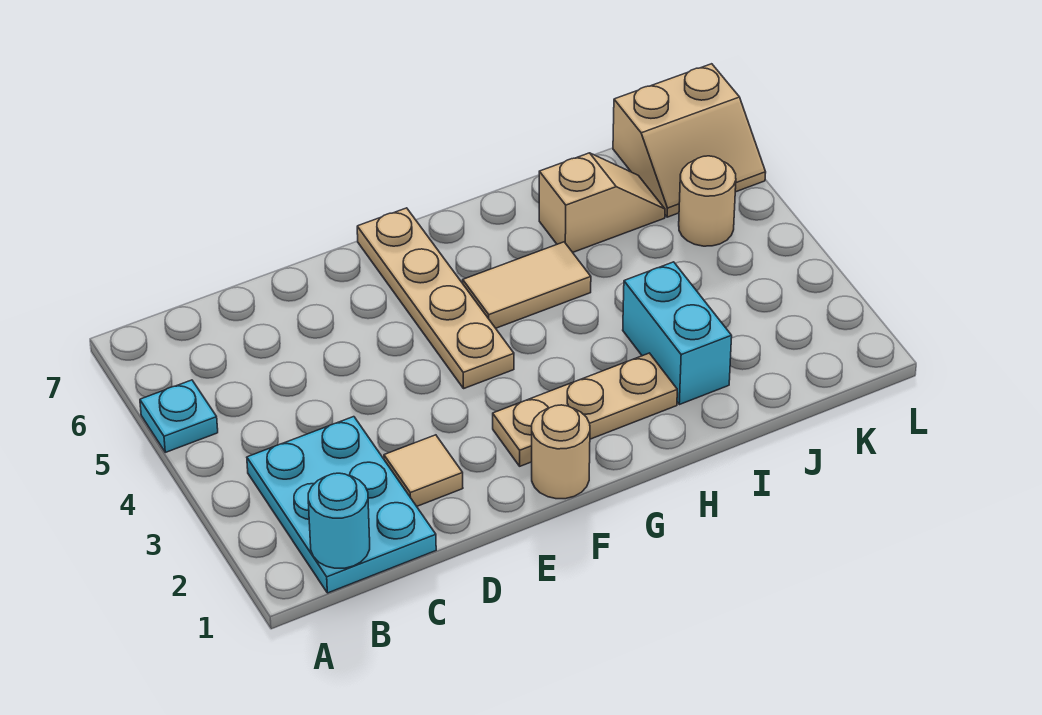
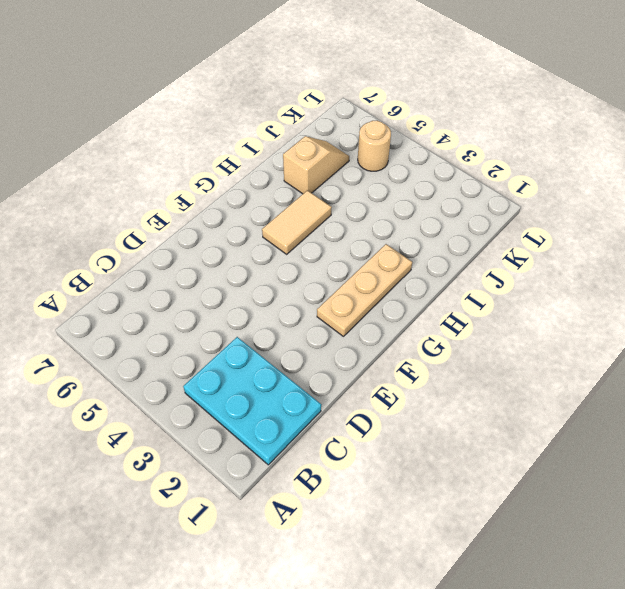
none -> cyan 1x1 plate [140,380,218,452]
none -> tan 1x1 tile [384,435,463,506]
none -> tan 1x1 round brick [532,405,590,499]

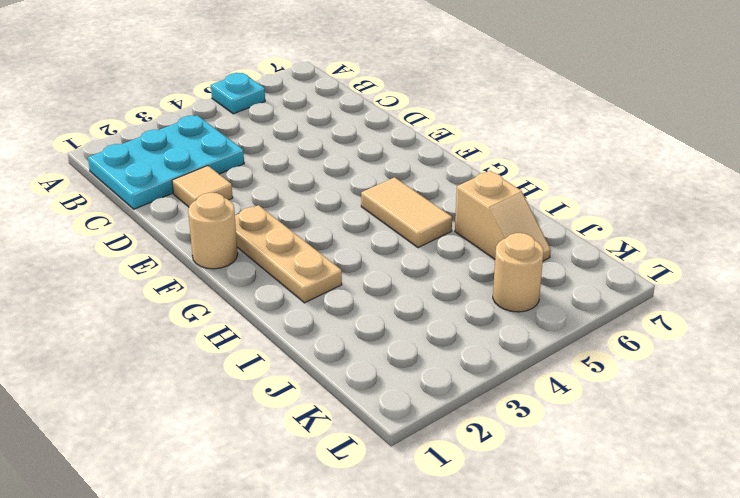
none -> tan 1x4 plate [357,208,514,388]
none -> cyan 1x2 brick [623,262,732,405]
none -> tan 2x2 slope [613,64,766,217]

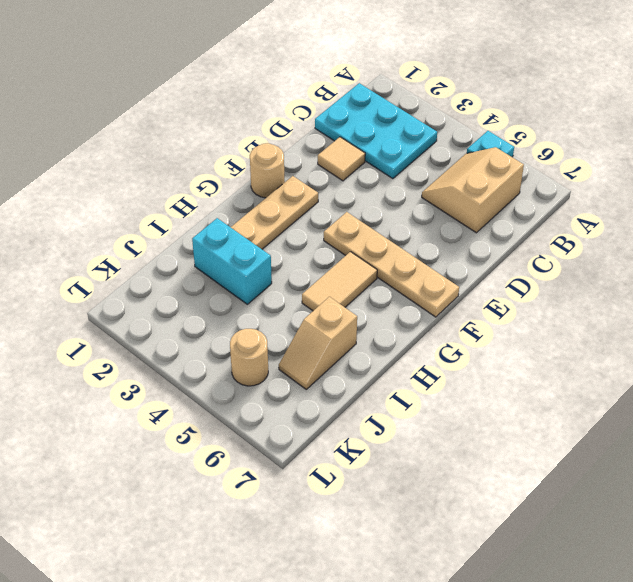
tan 2x2 slope [422,147,524,233] -> tan 2x2 slope moved to [613,64,766,217]
none -> cyan 1x1 round brick [308,473,370,568]

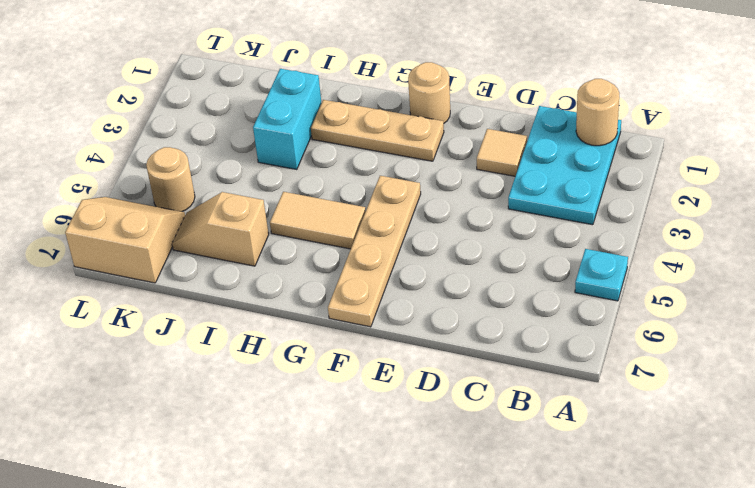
tan 1x1 round brick [576,79,619,146] -> cyan 1x1 round brick [308,473,370,568]

